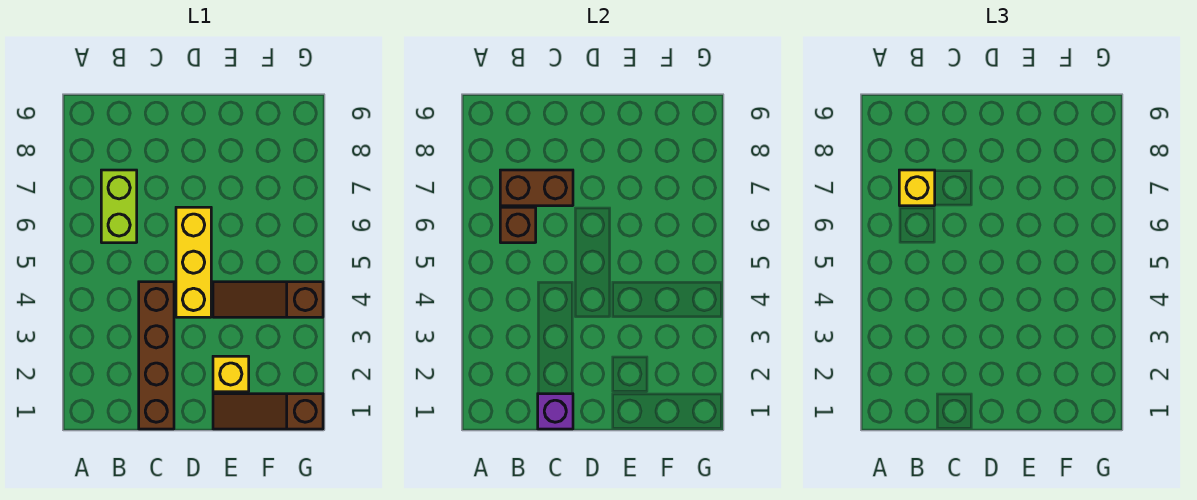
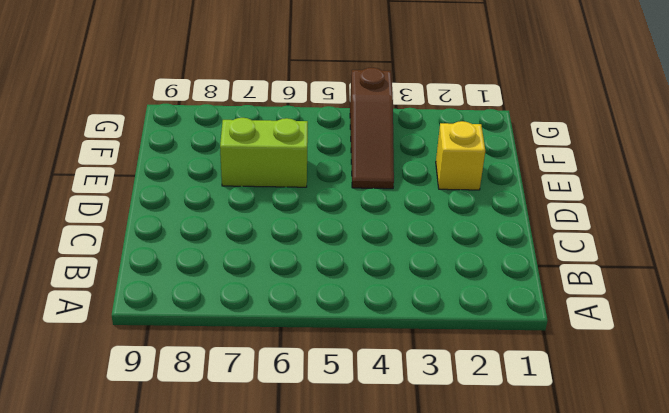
lime 1x2 brick [220,118,308,187] -> lime 1x2 brick moved to [101,170,137,243]
none -> brown 1x4 brick [139,282,174,429]
none -> yellow 1x3 brick [176,207,211,317]

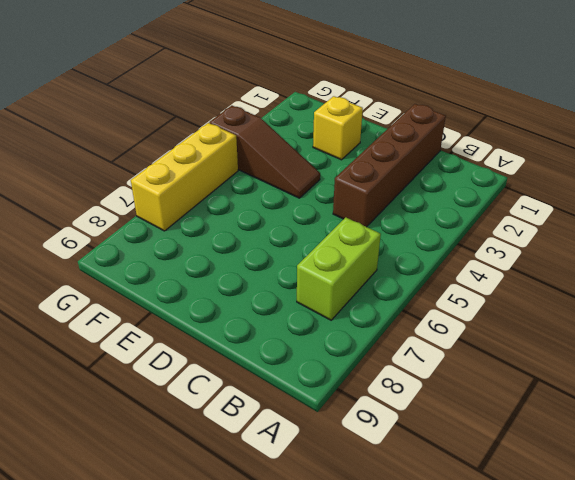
yellow 1x3 brick [131,123,238,231] -> yellow 1x3 brick moved to [176,207,211,317]
none -> brown 1x3 slope [213,394,323,429]
none -> brown 1x1 brick [500,207,536,243]

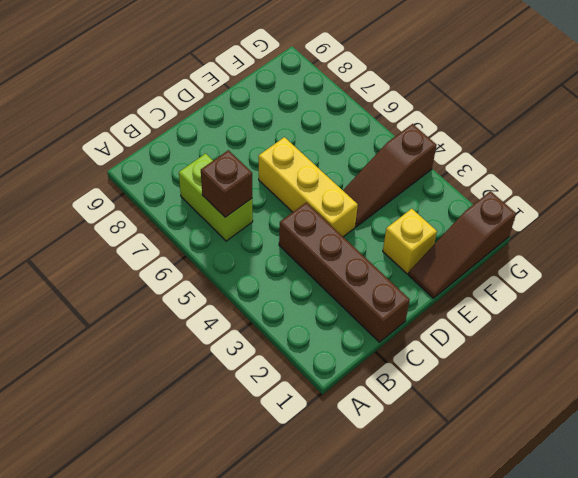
none -> brown 1x2 brick [500,170,573,206]
none -> purple 1x1 brick [538,394,573,429]

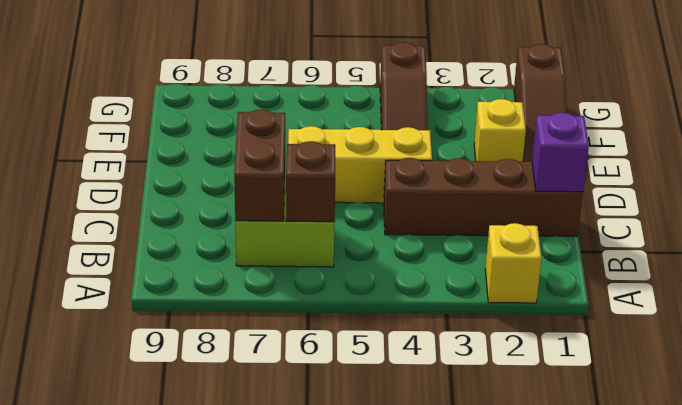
yellow 1x1 brick [485,223,541,303] -> yellow 1x1 brick moved to [899,170,935,206]

